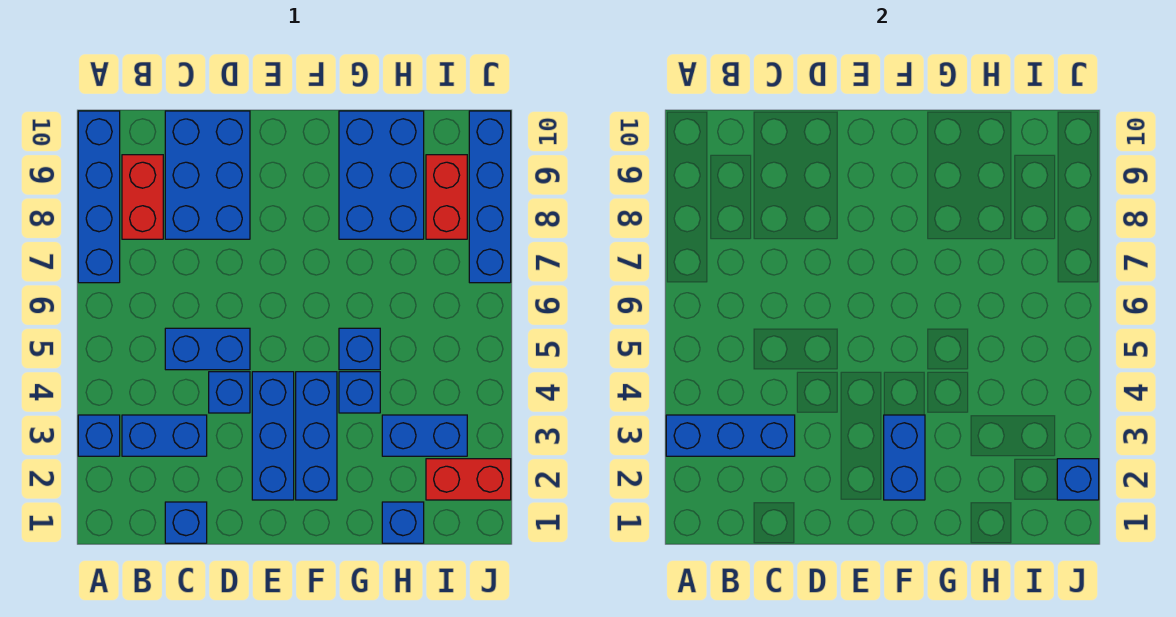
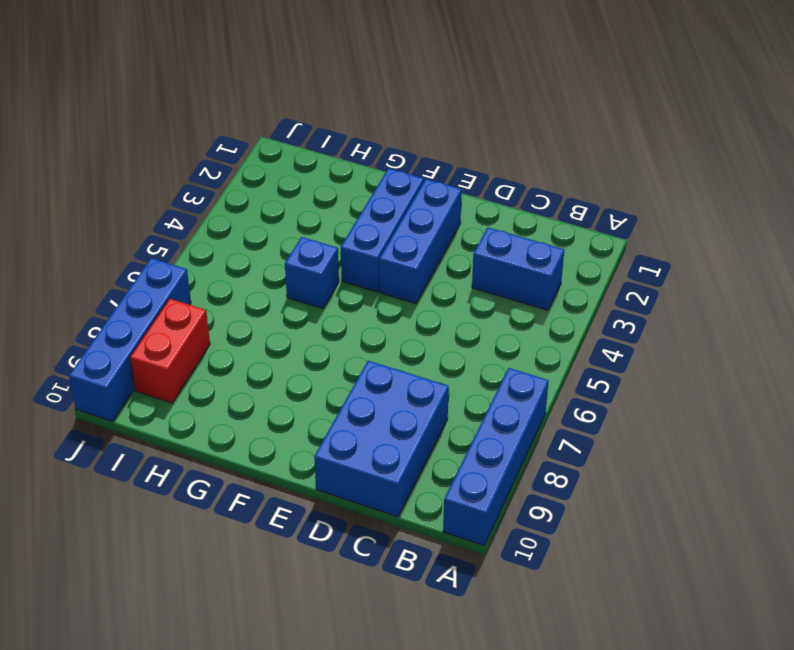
none -> blue 1x1 brick [78,415,120,456]
none -> red 1x2 brick [122,155,163,239]
none -> blue 1x1 brick [165,502,207,543]

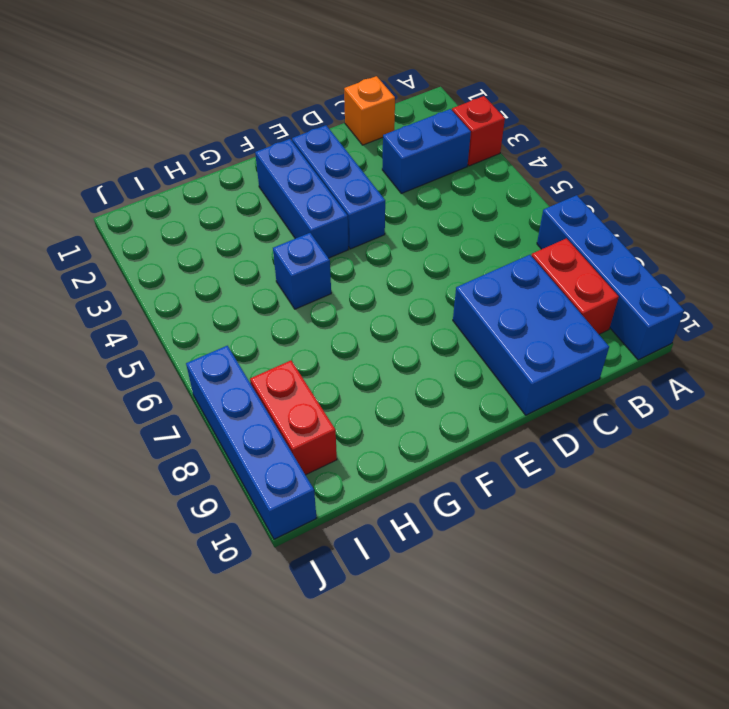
red 1x1 brick [452,96,505,166] -> blue 1x1 brick [78,415,120,456]
orange 1x1 brick [344,76,395,145] -> blue 1x1 brick [165,502,207,543]
none -> blue 1x2 brick [165,328,250,370]
none -> blue 1x1 brick [209,372,250,413]
none -> blue 1x1 brick [339,372,380,413]

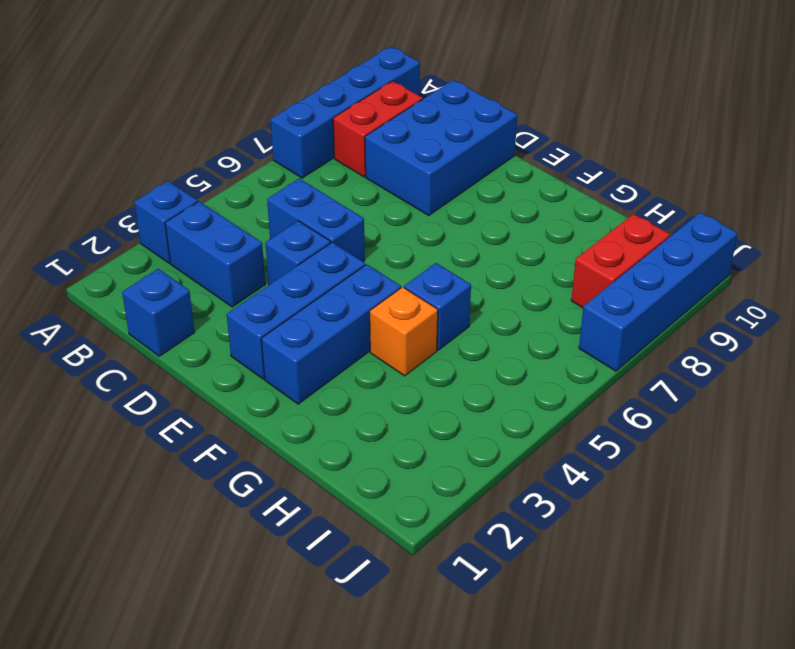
orange 1x1 brick [370,287,438,376] -> blue 1x1 brick [339,372,380,413]
none -> blue 2x3 brick [339,111,424,239]
none -> blue 1x1 brick [382,502,424,543]
none -> blue 1x2 brick [382,415,467,456]

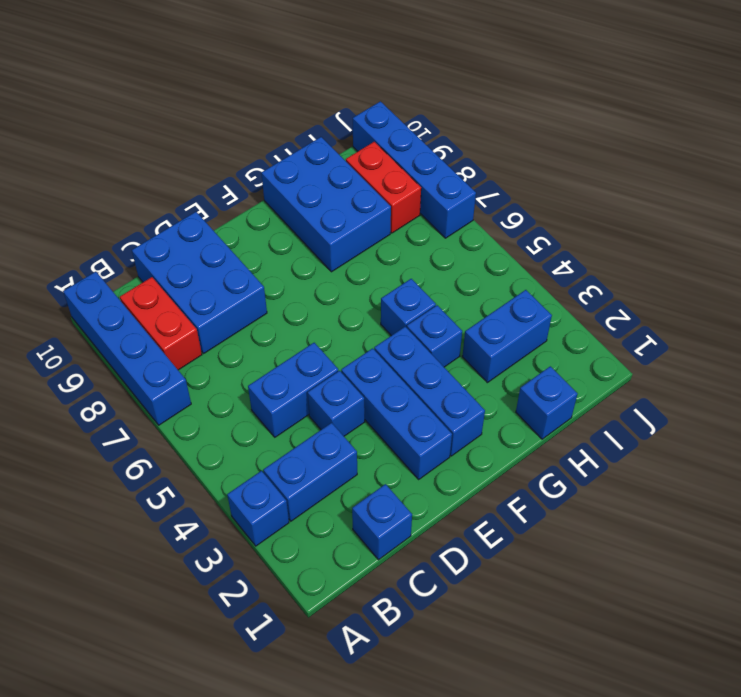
none -> red 1x2 brick [426,459,511,500]
none -> blue 1x3 brick [666,415,795,456]
none -> blue 1x2 brick [884,415,925,500]

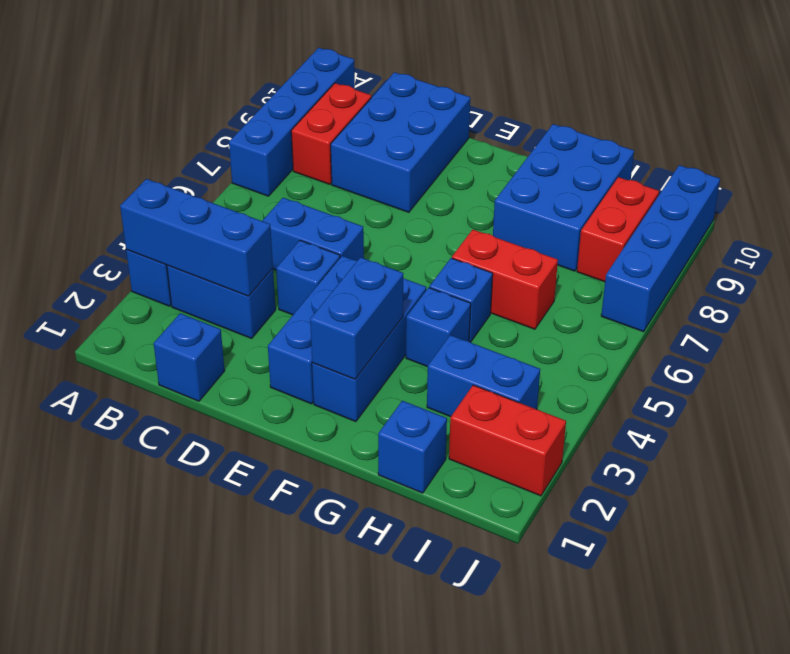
red 1x2 brick [452,230,558,329] -> none
none -> blue 1x1 brick [1057,459,1099,500]

